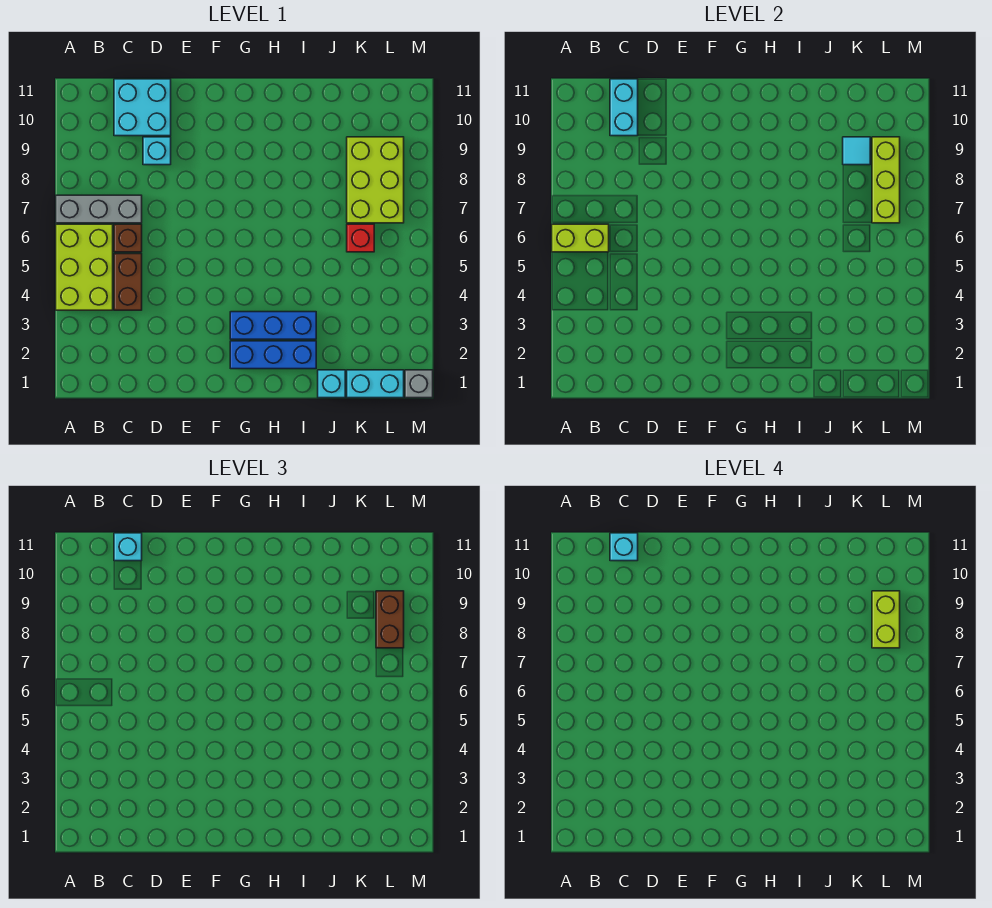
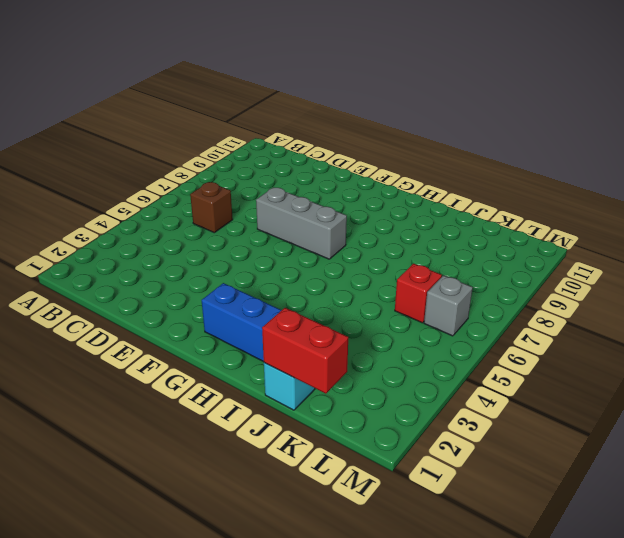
grey 1x3 brick [256,187,347,259] -> grey 1x3 brick moved to [56,195,142,223]
red 1x2 brick [262,308,348,394] -> none
grey 1x1 brick [424,275,473,336] -> grey 1x1 brick moved to [405,370,433,398]
none -> lime 2x3 brick [56,224,113,310]
none -> brown 1x2 brick [114,254,142,310]
none -> cyan 2x2 brick [114,79,171,136]

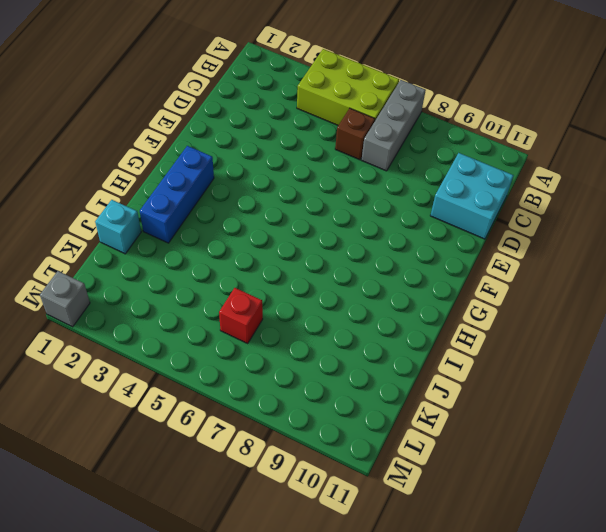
none -> brown 1x2 brick [114,254,142,310]
none -> cyan 1x1 brick [143,137,171,165]
none -> blue 1x3 brick [230,312,316,339]

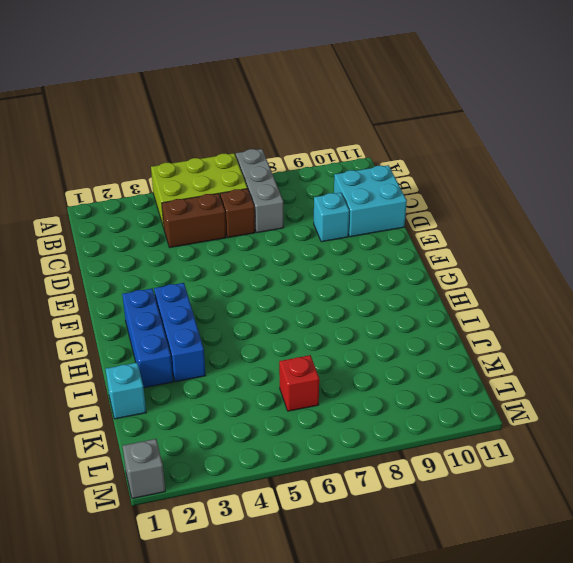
none -> cyan 1x2 brick [347,370,404,398]
none -> lime 2x3 brick [347,137,404,223]
none -> lime 1x2 brick [552,224,609,252]

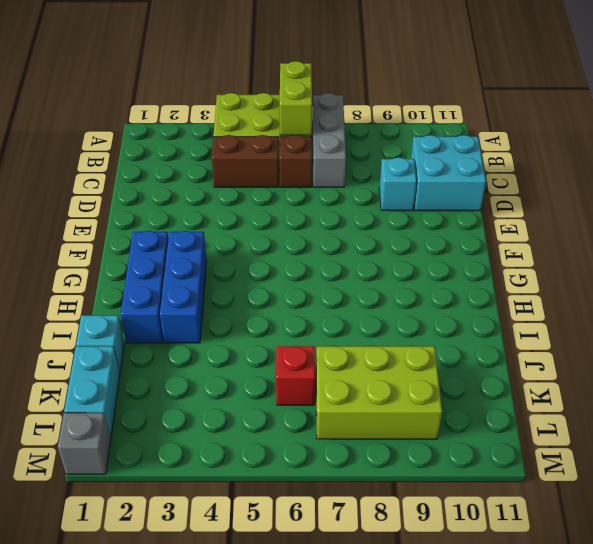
none -> cyan 1x2 brick [610,79,638,136]
none -> cyan 1x1 tile [843,137,870,165]
none -> lime 1x3 brick [872,137,900,223]

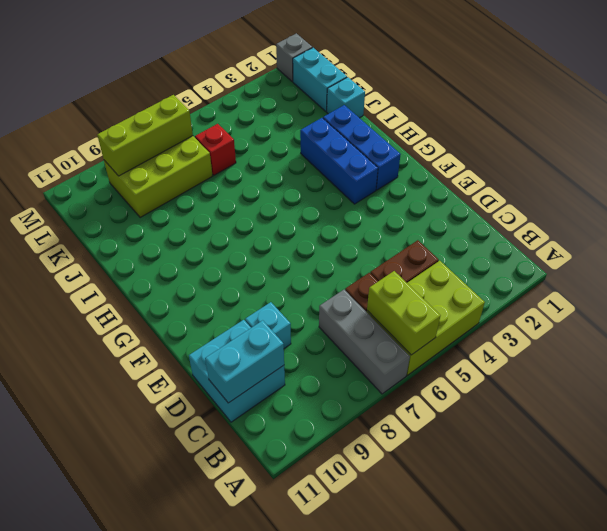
none -> cyan 1x1 tile [843,137,870,165]
none -> cyan 1x1 brick [114,533,142,561]
none -> brown 1x2 brick [376,591,404,648]

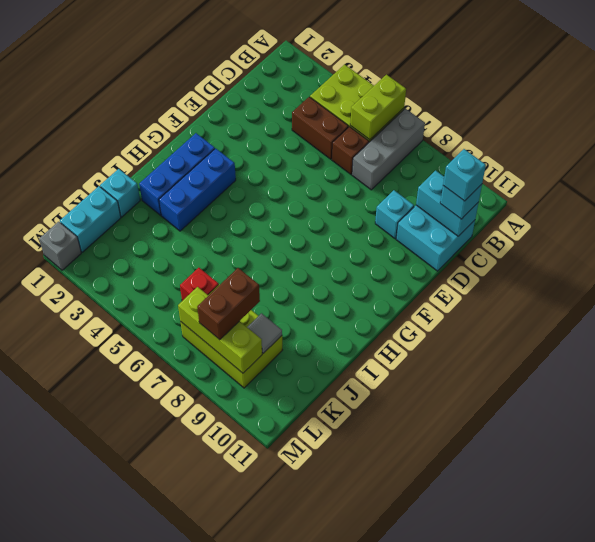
brown 1x2 brick [197,268,260,340] -> brown 1x2 brick turned to [376,591,404,648]
grey 1x1 tile [247,313,282,353] -> cyan 1x1 tile [843,137,870,165]
none -> lime 1x2 brick [872,591,900,648]

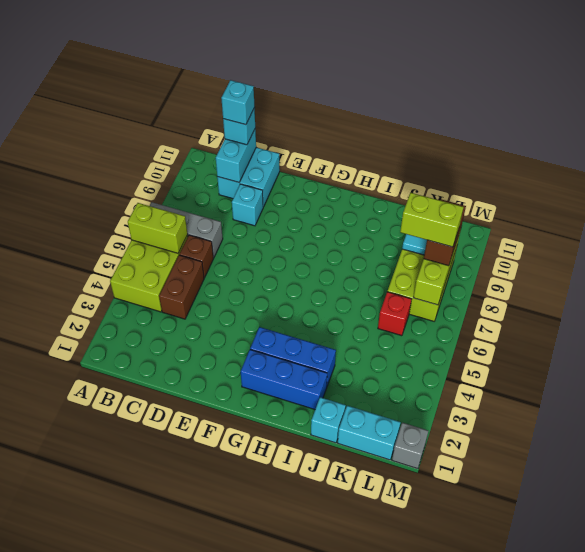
lime 1x2 brick [400,193,464,247] -> lime 1x2 brick turned to [872,591,900,648]

